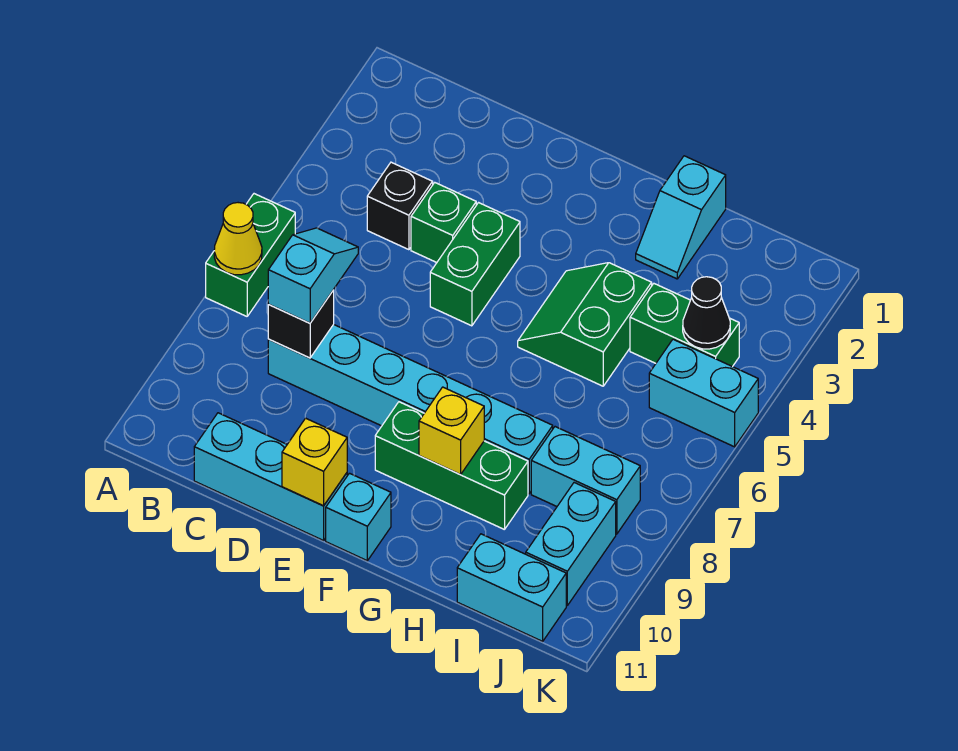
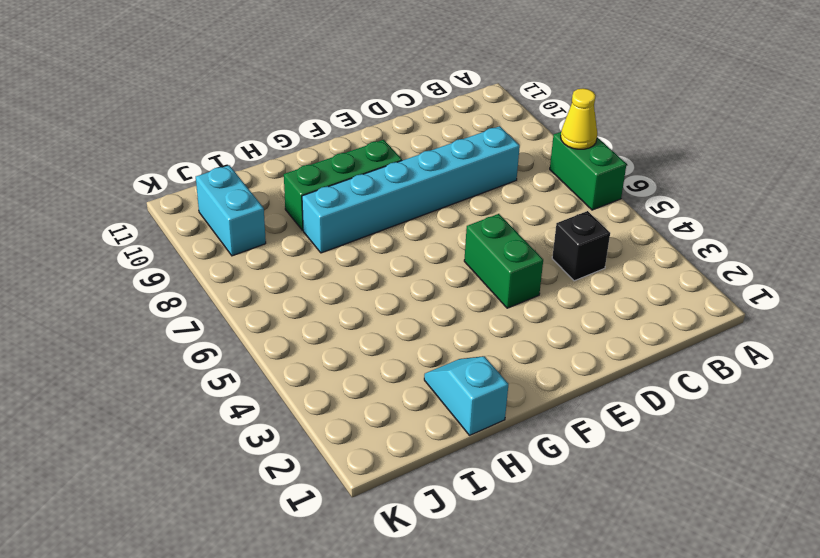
none -> cyan 1x3 brick [194,413,347,540]
none -> green 1x1 brick [411,183,476,263]
none -> cyan 1x1 brick [326,473,391,561]

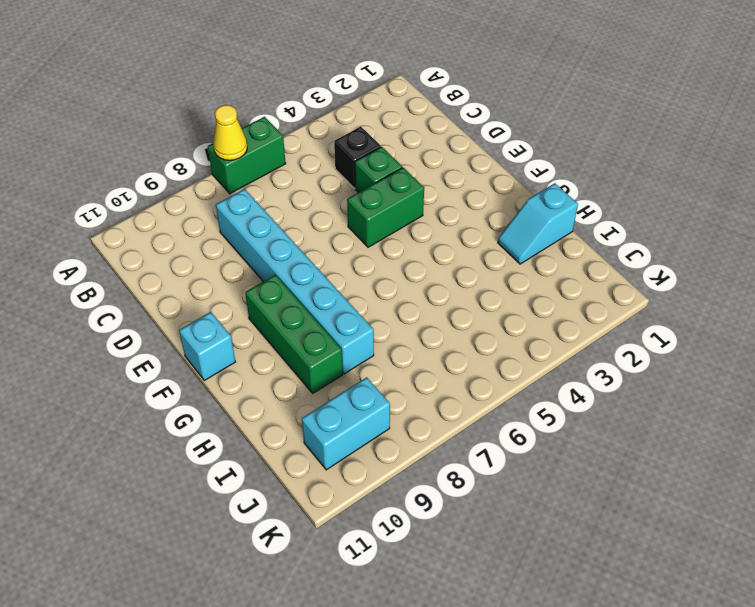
none -> cyan 1x3 brick [194,413,347,540]
none -> green 2x2 slope [518,263,652,386]
none -> green 1x2 brick [630,284,739,367]

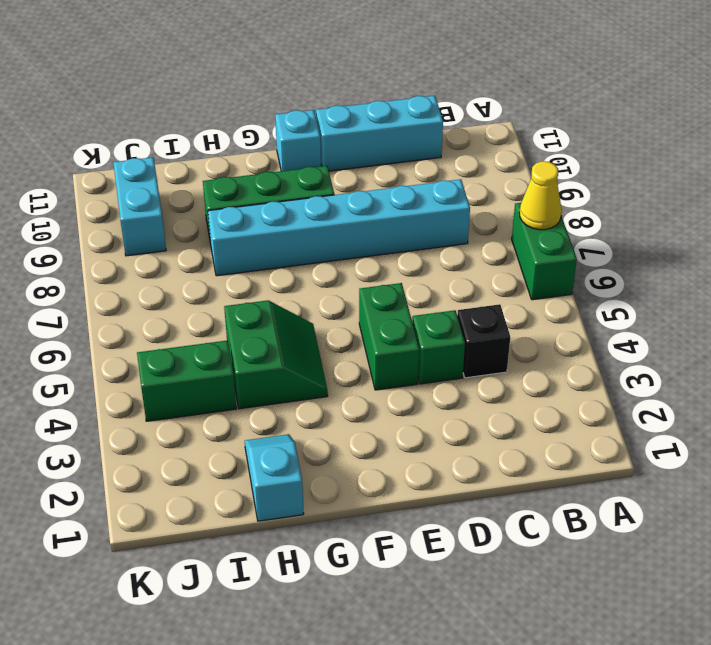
none -> cyan 1x2 brick [531,427,640,534]
none -> cyan 1x2 brick [457,534,566,641]
none -> cyan 1x2 brick [649,339,758,447]

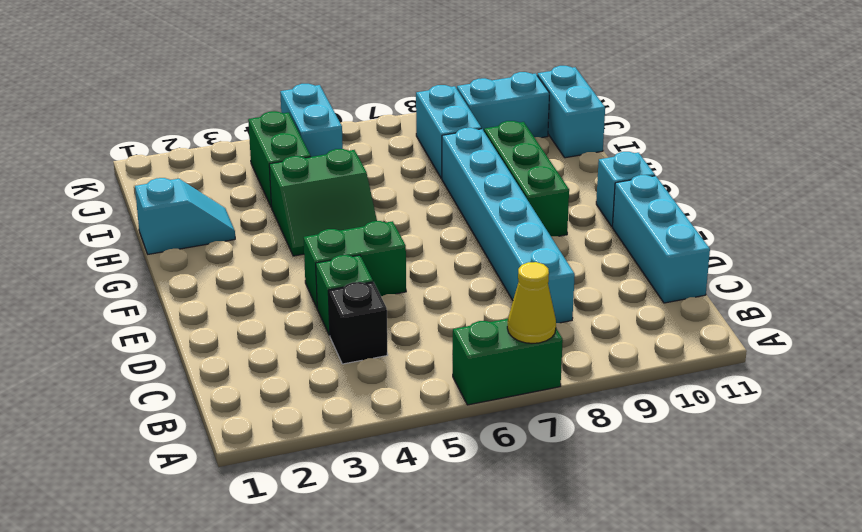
none -> black 1x1 brick [268,290,334,358]
none -> yellow 1x1 brick [282,418,347,506]
none -> yellow 1x1 brick [419,387,484,475]

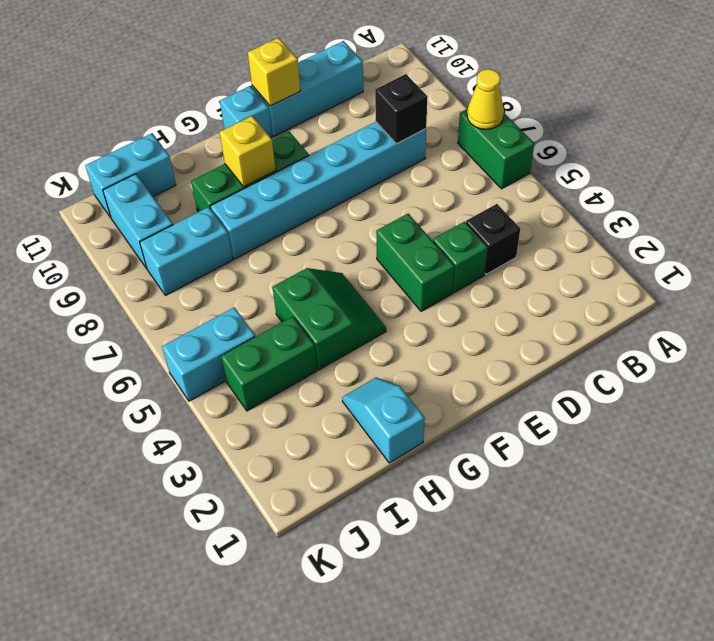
none -> black 1x1 cone [683,277,730,349]
none -> cyan 1x2 slope [268,228,358,323]

